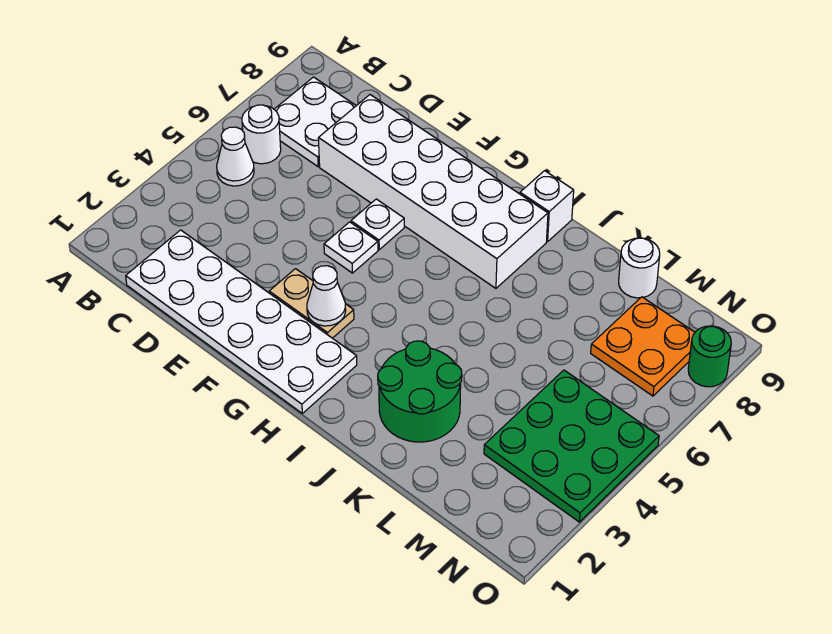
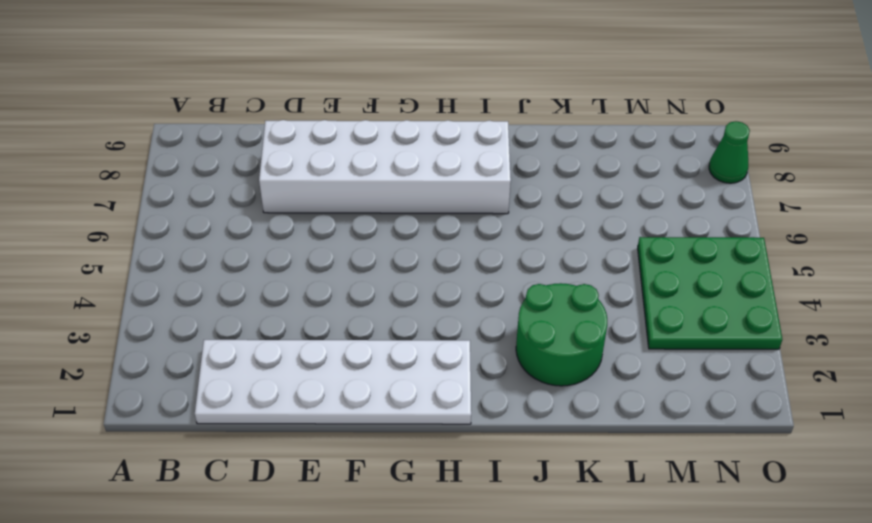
green 1x1 cone [709,121,750,183] -> green 1x1 round brick [688,326,731,387]
none -> white 1x1 cone [217,127,254,186]
none -> white 1x1 round brick [242,105,281,164]
none -> white 2x2 plate [274,77,356,167]

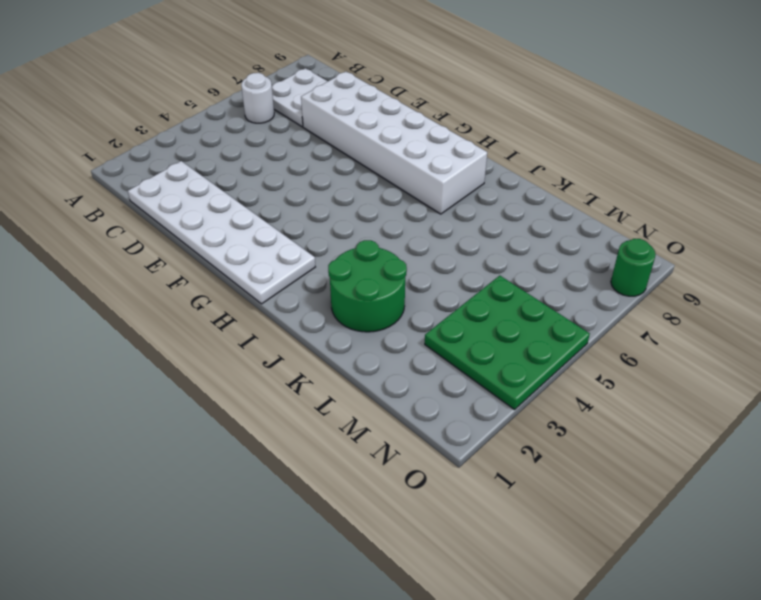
none -> white 1x1 cone [217,127,254,186]
none -> tan 1x2 plate [269,269,354,338]
none -> white 1x1 plate [324,222,378,273]

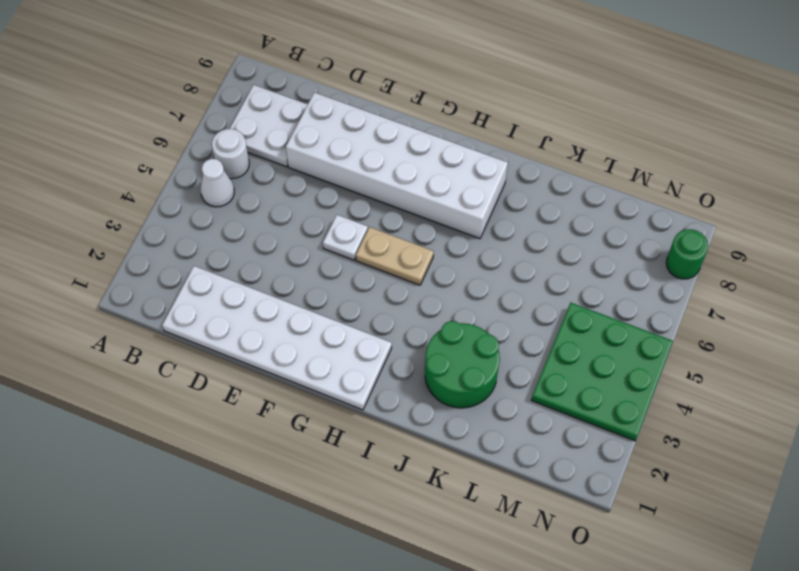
tan 1x2 plate [356,227,434,285] -> tan 1x2 plate moved to [269,269,354,338]
none -> white 1x1 plate [351,199,404,250]
none -> white 1x1 brick [520,171,574,242]
none -> white 1x1 round brick [619,238,660,298]

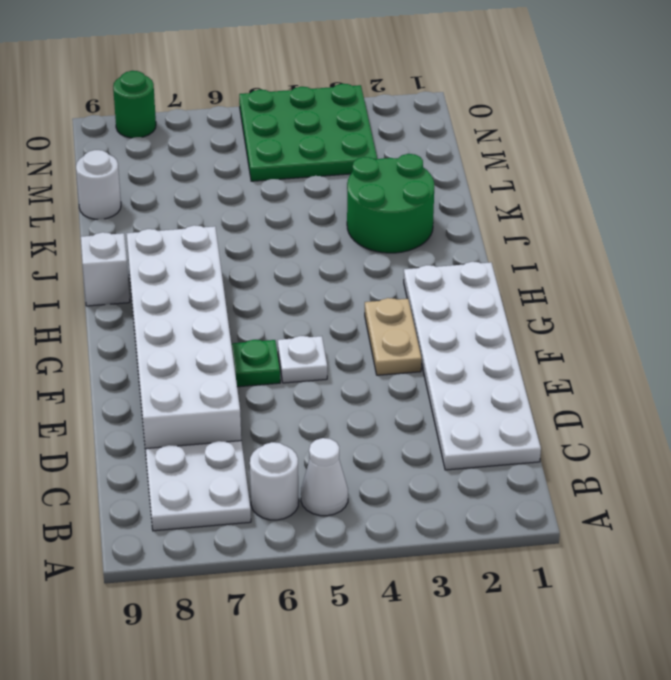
green 1x1 plate [231,340,280,387] -> white 1x1 plate [351,199,404,250]
none -> orange 2x2 plate [591,297,695,396]
none -> white 1x1 cone [307,266,346,326]

